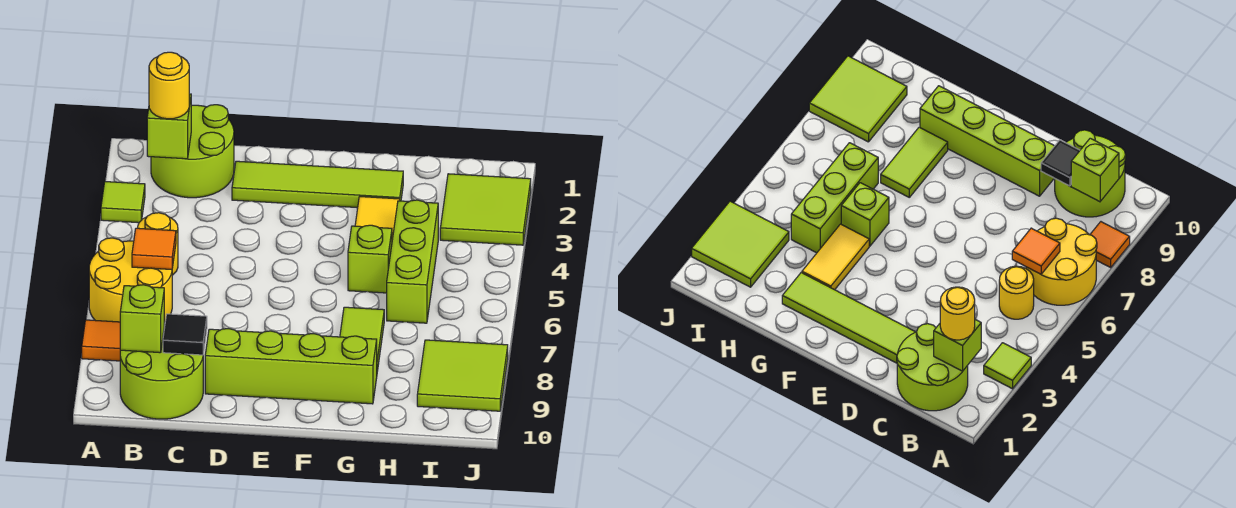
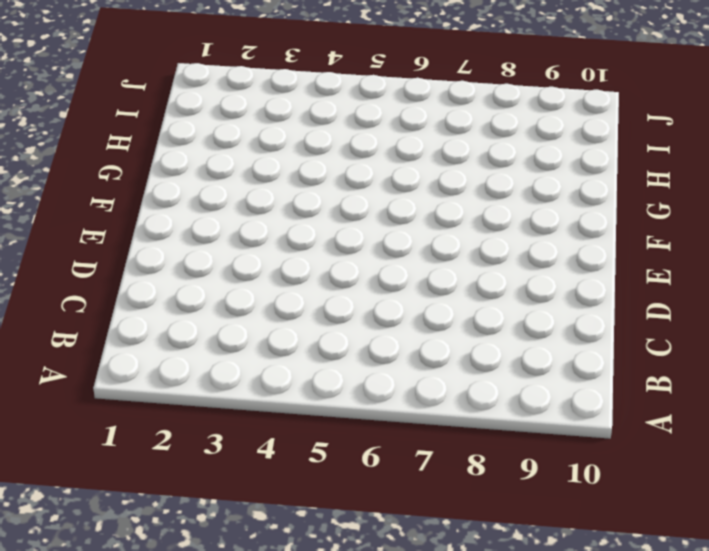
none -> lime 1x1 tile [101,182,145,223]
none -> yellow 2x2 round brick [89,238,172,322]
none -> orange 1x1 tile [82,320,121,361]

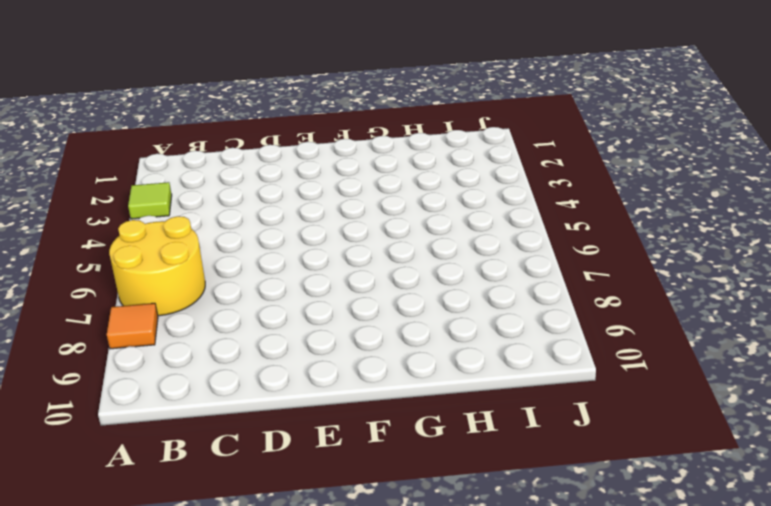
none -> lime 2x2 round brick [151,105,234,198]
none -> yellow 1x1 round brick [138,213,178,275]
none -> lime 2x2 round brick [120,327,203,419]

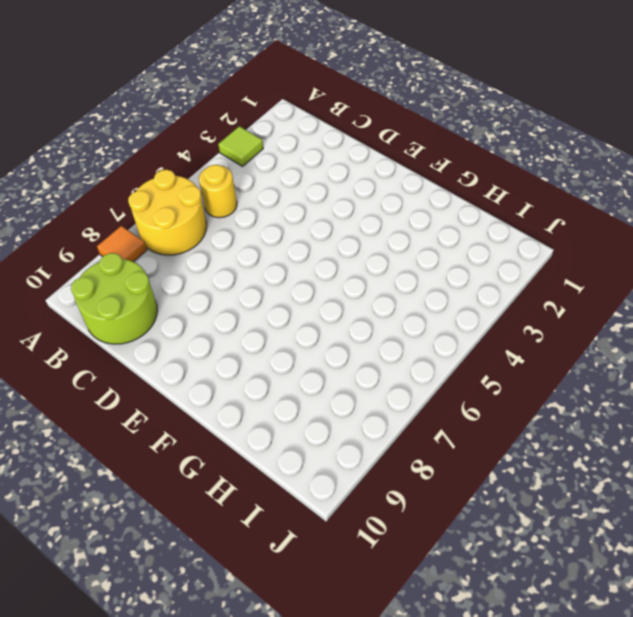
none -> lime 2x2 round brick [151,105,234,198]
none -> lime 1x4 tile [232,161,403,208]
none -> lime 1x4 brick [205,329,377,404]

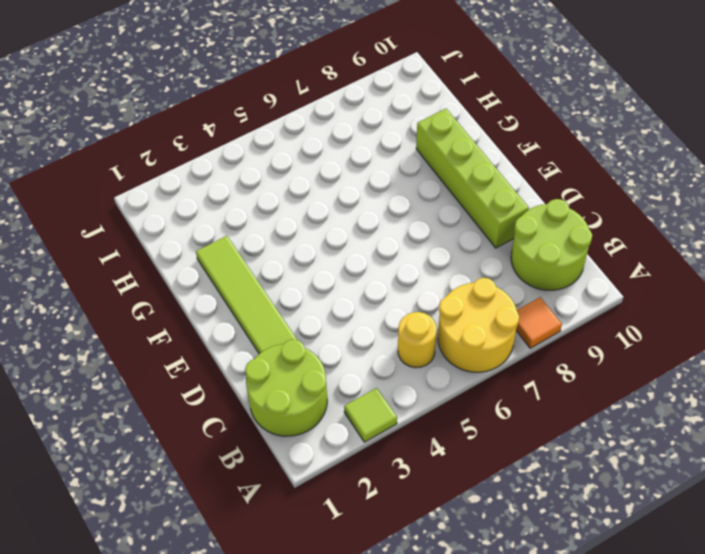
none -> yellow 1x2 tile [355,197,400,240]
none -> lime 1x1 brick [348,225,392,293]
none -> lime 1x2 tile [340,307,384,371]

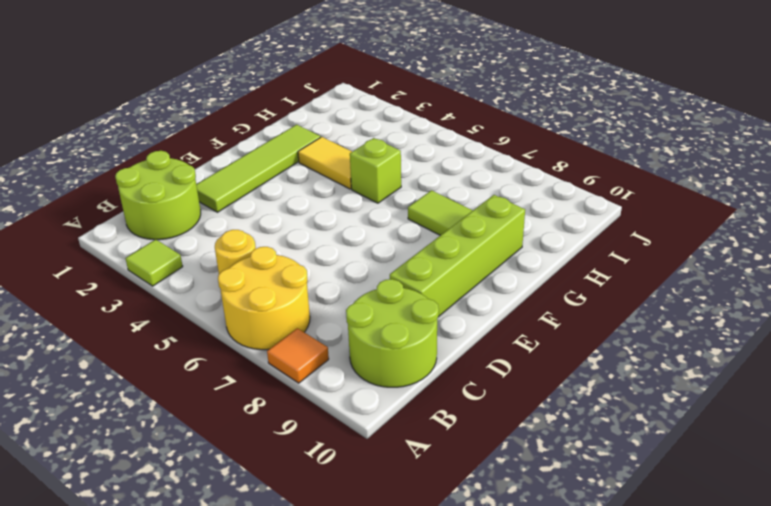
none -> lime 1x3 brick [387,200,438,323]
none -> lime 2x2 tile [440,174,531,245]
none -> lime 2x2 tile [417,340,508,411]

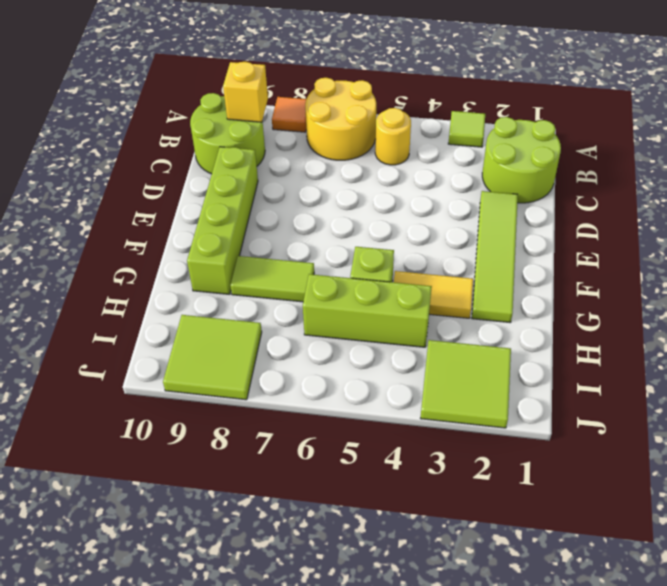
yellow 1x1 brick [223,62,268,122] -> lime 1x1 brick [120,285,164,353]
none -> lime 1x1 brick [147,94,191,159]
none -> orange 1x1 tile [132,228,176,270]
none -> black 1x1 tile [163,314,207,355]

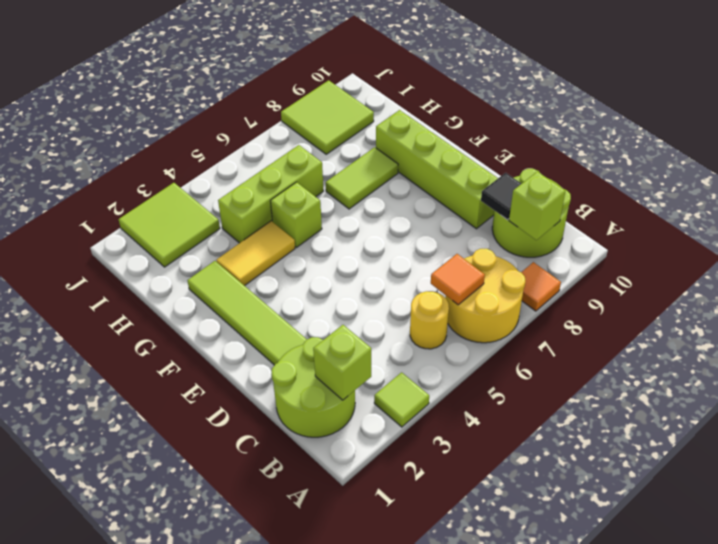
none -> yellow 1x1 round brick [149,52,189,119]

